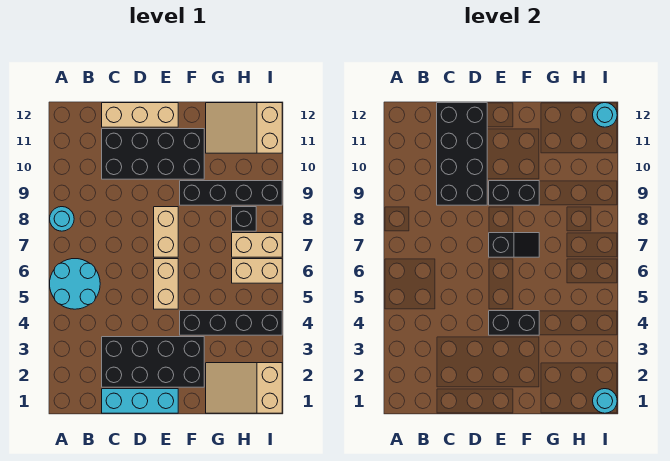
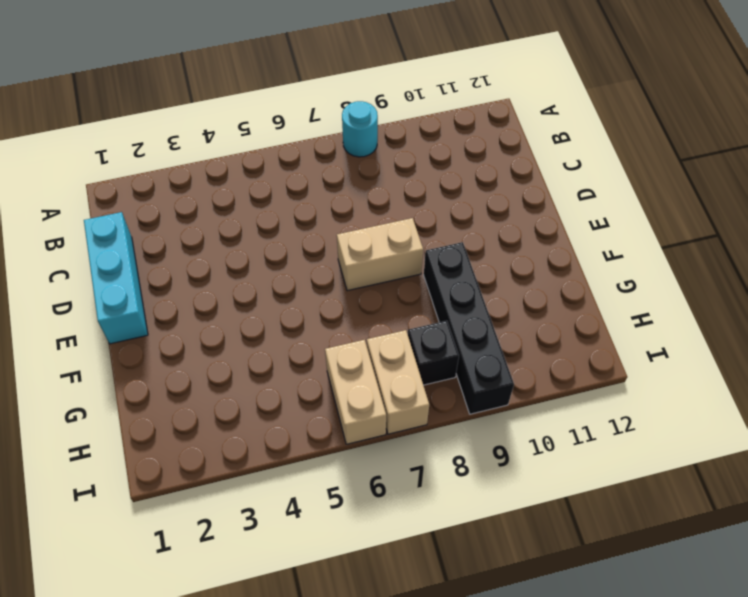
none -> cyan 2x2 round brick [50,259,100,309]
none -> black 2x4 brick [102,337,204,387]
none -> black 2x4 brick [102,129,204,179]

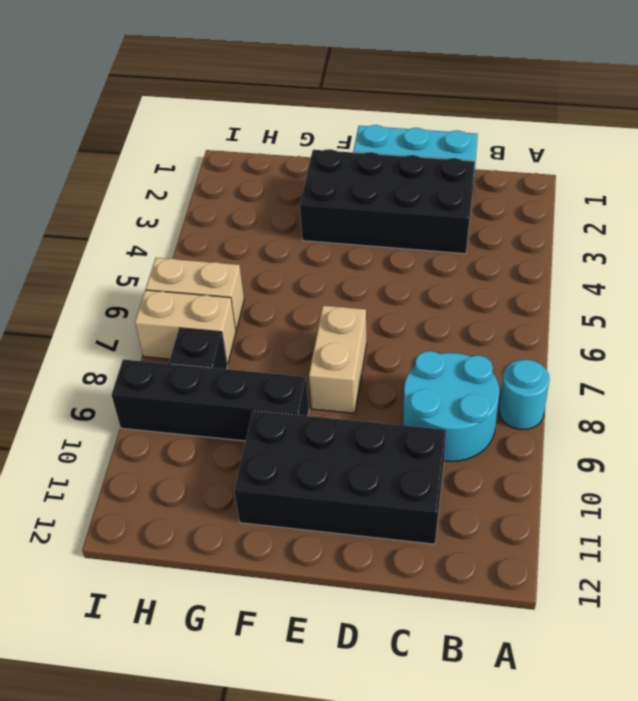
cyan 2x2 round brick [403,351,499,462] -> cyan 2x2 round brick moved to [50,259,100,309]
none -> tan 1x3 brick [102,103,178,127]
none -> tan 1x2 brick [154,259,178,309]
none -> black 1x4 brick [180,311,282,335]

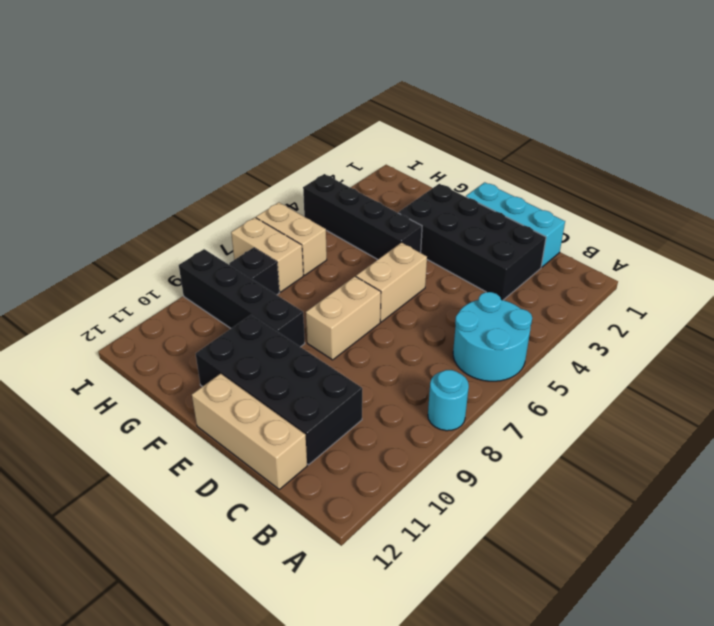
none -> tan 2x3 slope [206,363,282,413]
none -> tan 2x3 slope [206,103,282,153]
none -> black 2x4 brick [437,103,487,205]

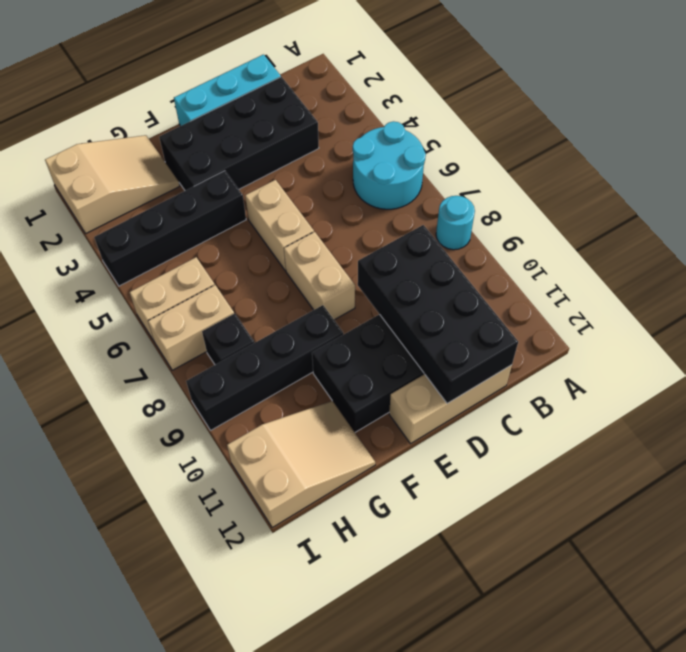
none -> black 1x2 brick [489,311,539,335]
none -> black 1x2 slope [489,233,539,257]
none -> black 1x2 brick [489,181,539,205]

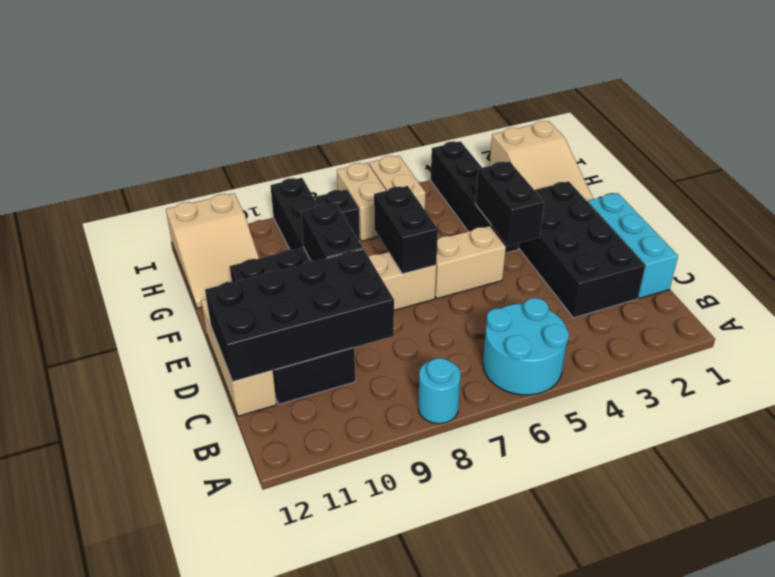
black 1x2 brick [374,186,438,274] -> black 1x2 slope [489,233,539,257]
none -> cyan 1x1 round brick [593,389,617,413]
none -> cyan 1x1 round brick [593,103,617,127]

